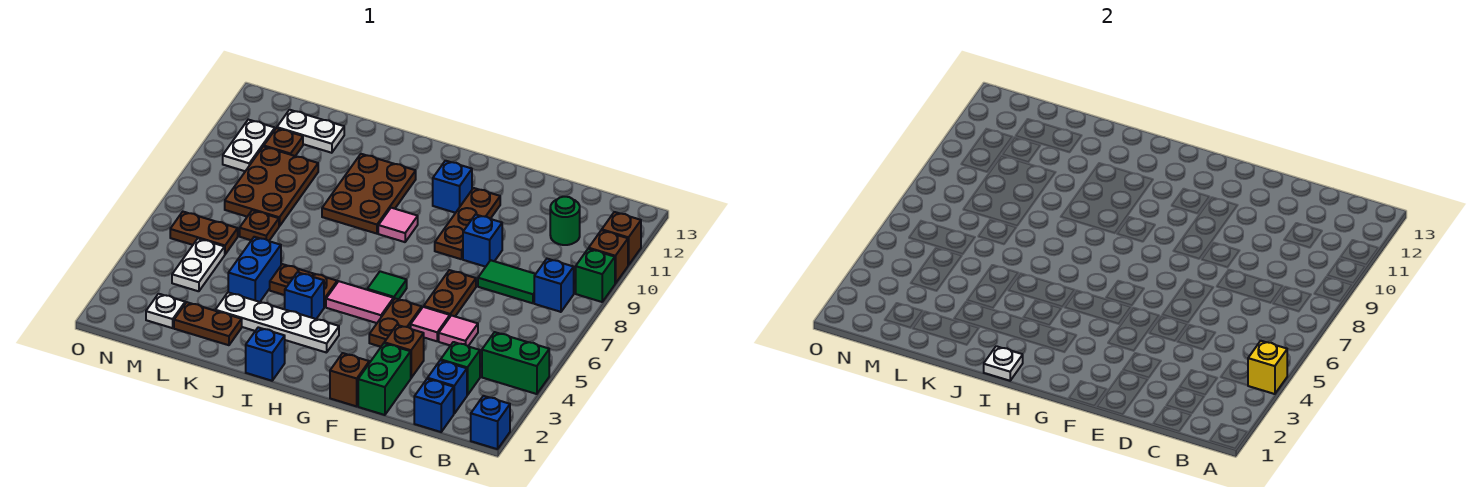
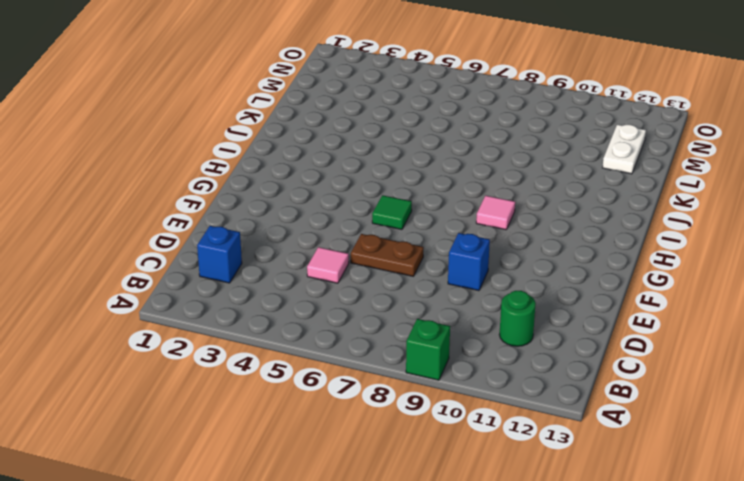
none -> blue 1x1 brick [471,396,510,449]
none -> green 1x2 brick [482,332,549,394]
none -> brown 1x1 brick [589,230,628,284]
none -> brown 1x1 brick [602,212,641,265]

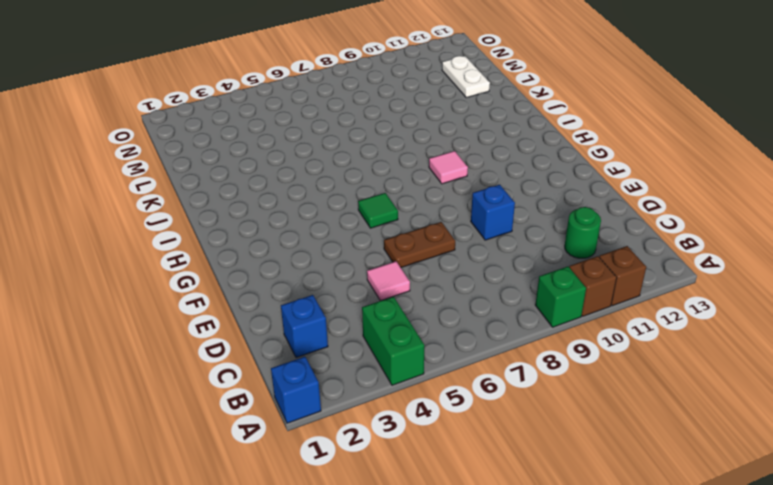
none -> blue 1x1 brick [534,259,574,312]
none -> blue 1x1 brick [414,379,454,432]
none -> green 1x1 brick [441,342,480,395]
none -> green 1x2 tile [478,260,535,303]

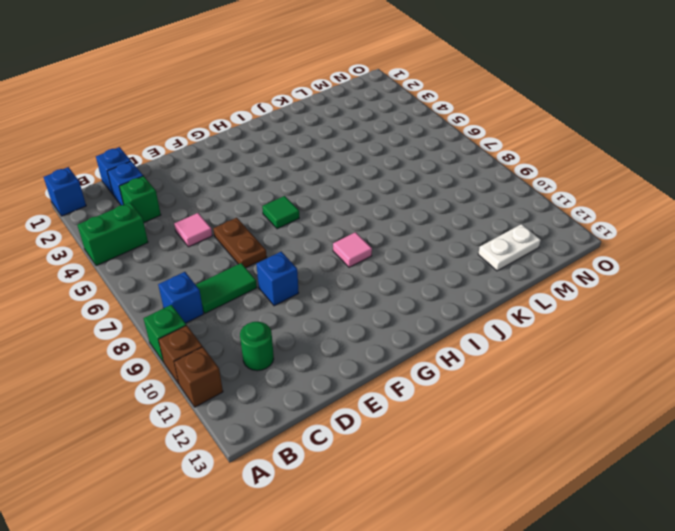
none -> green 1x2 brick [358,343,411,415]
none -> brown 1x1 brick [384,325,424,378]
none -> pink 1x1 tile [411,307,450,341]
none -> brown 1x1 brick [330,353,369,406]

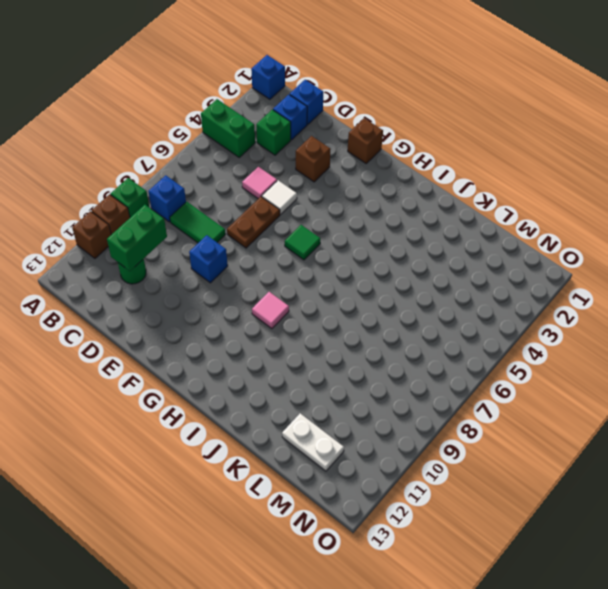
green 1x2 brick [107,205,167,271] -> green 1x2 brick moved to [358,343,411,415]
white 1x1 tile [262,180,297,214] -> pink 1x1 tile [411,307,450,341]
none -> brown 1x2 plate [369,298,422,347]
none -> brown 1x3 plate [435,188,500,259]
none -> pink 1x2 tile [326,281,394,323]
none -> blue 1x1 brick [433,161,472,213]

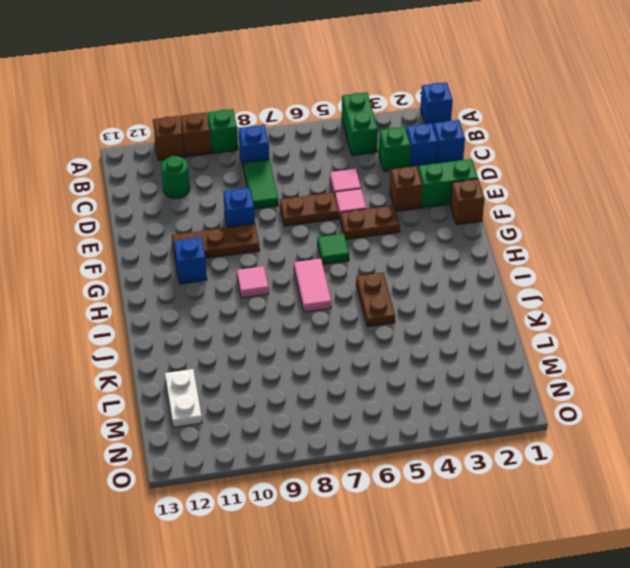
pink 1x2 tile [294,259,331,312] -> pink 1x2 tile moved to [326,281,394,323]
none -> white 1x4 plate [215,292,339,353]
none -> blue 1x1 brick [246,327,285,381]
none -> blue 1x1 brick [285,272,324,319]
none -> brown 2x3 plate [322,154,416,234]

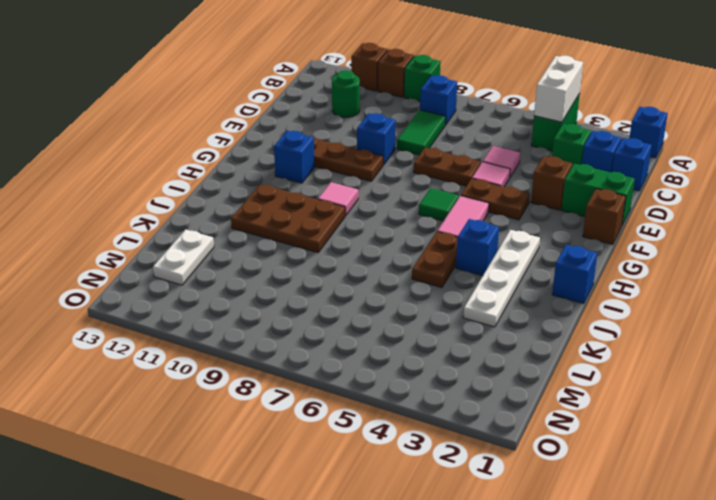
white 1x2 brick [534,56,583,122] -> yellow 1x1 brick [1248,341,1287,394]
none -> brown 1x2 plate [174,302,242,345]
none -> blue 1x2 brick [228,237,281,302]
none -> brown 1x1 plate [240,210,279,241]
none -> brown 2x3 plate [225,146,318,226]

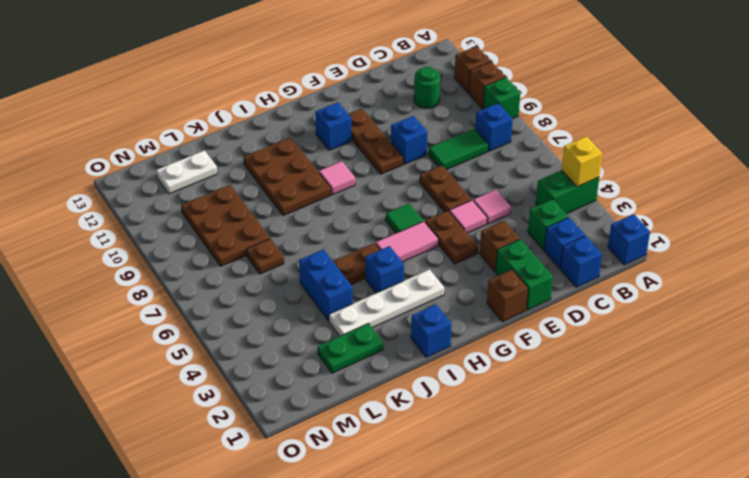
green 1x2 plate [317,323,383,373] -> brown 1x2 plate [174,302,242,345]
none -> white 1x1 plate [146,294,185,328]
none -> white 1x2 plate [172,239,225,291]
none -> brown 1x2 plate [170,212,238,254]
none -> brown 1x1 plate [264,128,303,156]

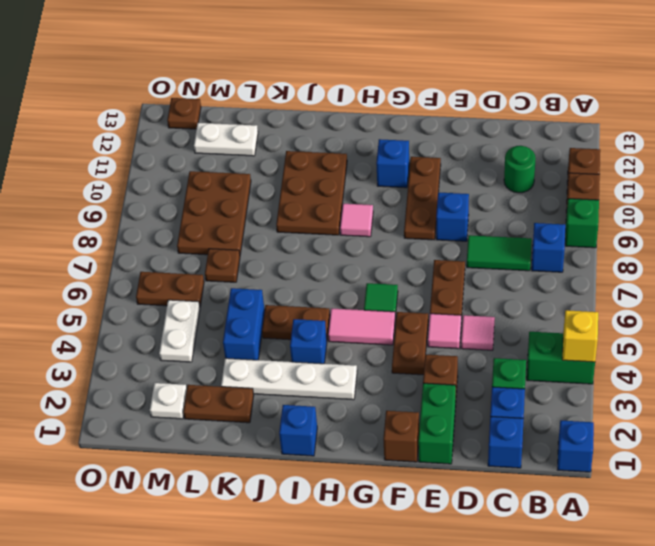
brown 1x1 plate [167,98,201,129] -> brown 1x1 plate moved to [264,128,303,156]
none -> white 1x2 plate [223,120,275,171]
none -> white 1x1 plate [984,346,1023,381]

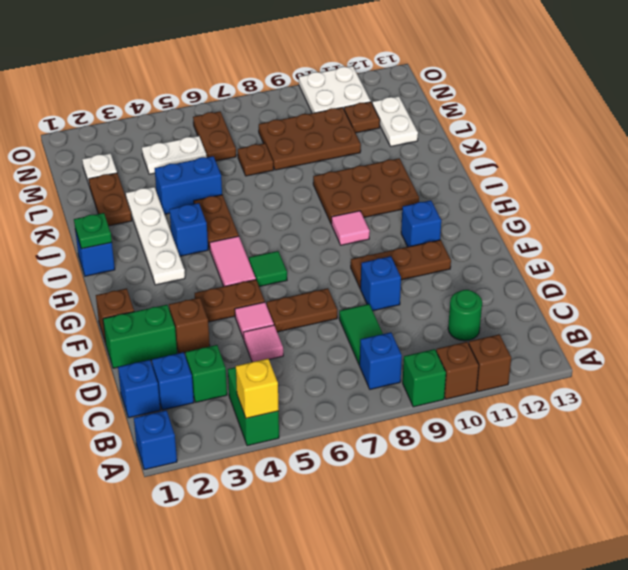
green 1x1 plate [74,213,112,249] -> white 1x1 plate [984,346,1023,381]
white 2x2 plate [299,66,371,113] -> white 1x2 plate [223,120,275,171]

